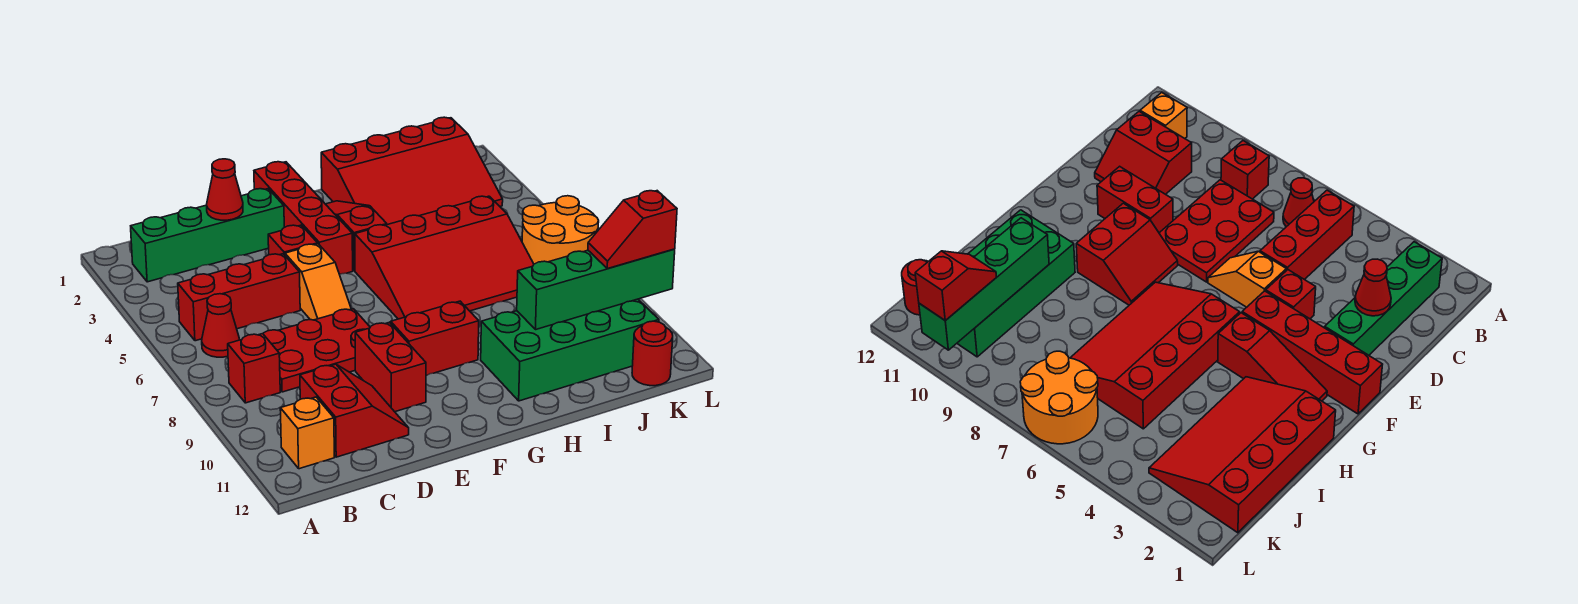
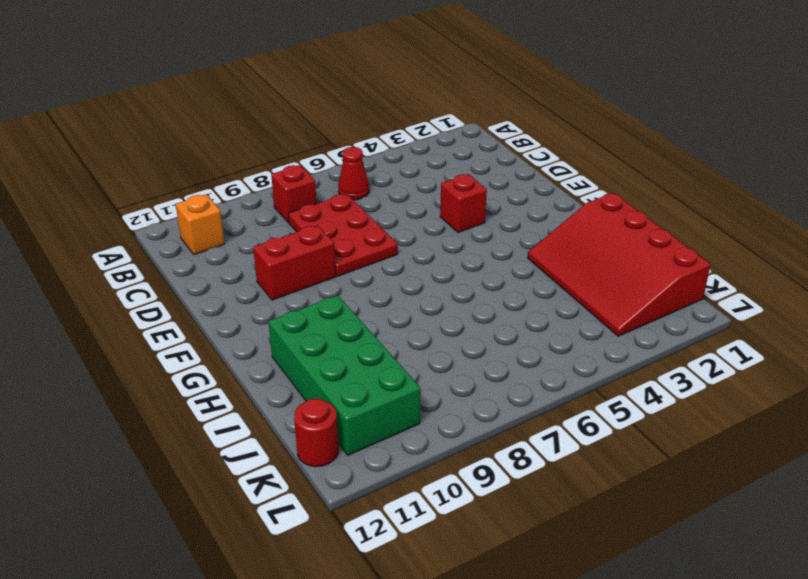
none -> green 1x4 brick [131,189,284,282]
none -> red 1x3 brick [178,254,300,341]
none -> red 2x2 slope [300,364,409,457]

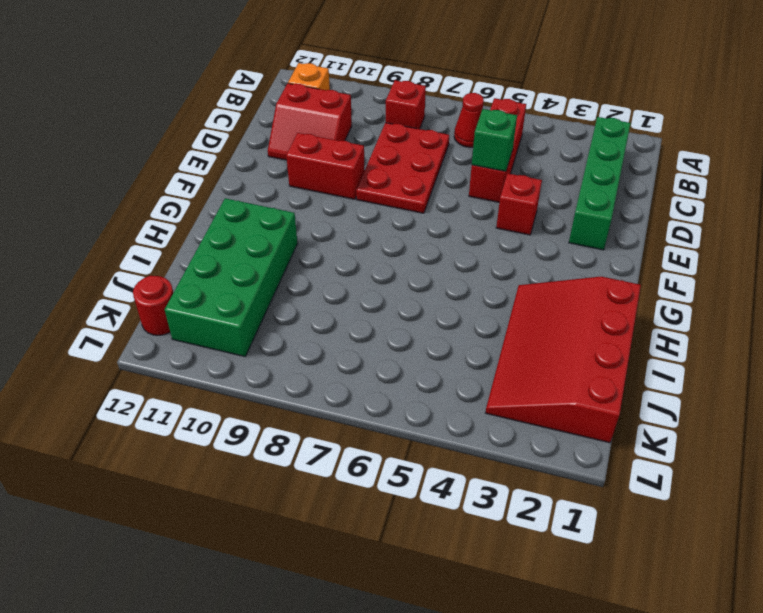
green 1x1 brick [472,109,517,171] -> none
none -> orange 1x2 slope [285,244,351,320]
none -> red 1x4 brick [254,162,353,274]
none -> red 2x2 slope [390,301,479,375]

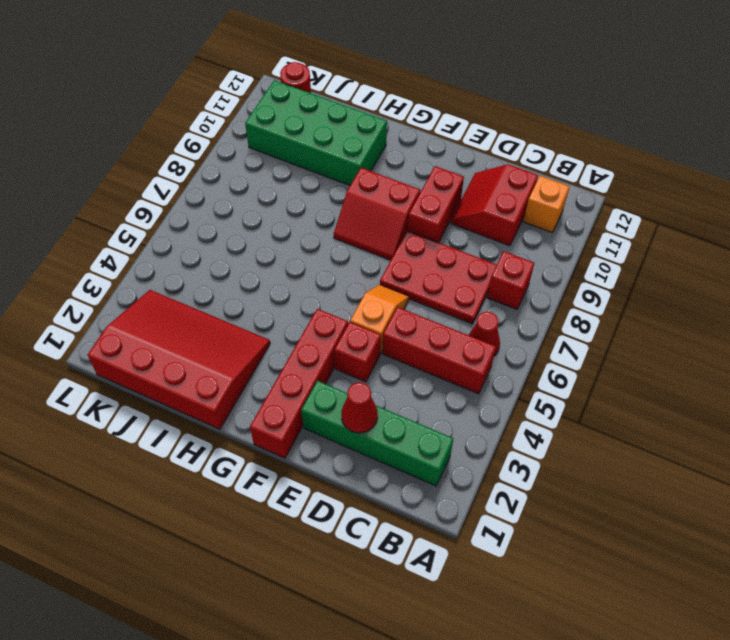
none -> red 1x3 slope [326,201,387,271]
none -> red 3x4 slope [355,196,534,319]
none -> orange 2x2 round brick [522,196,599,264]

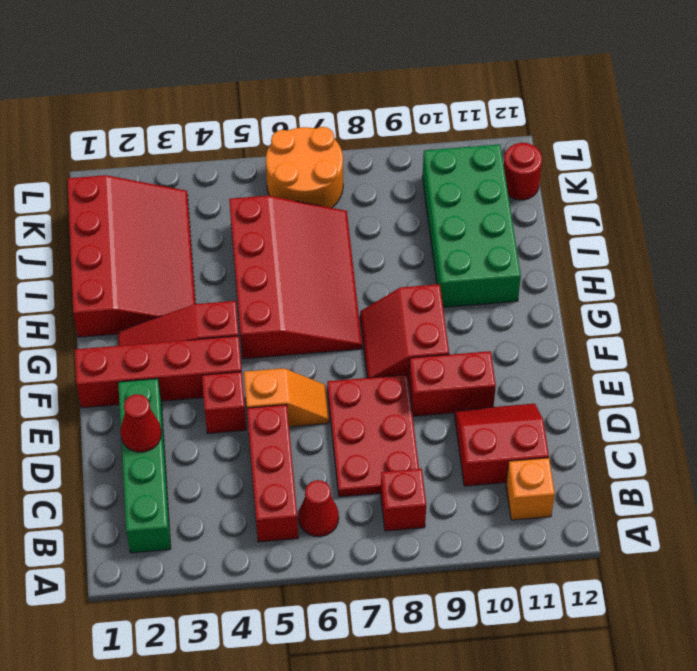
none -> green 1x4 brick [517,249,675,330]
none -> red 1x2 slope [588,191,677,269]

